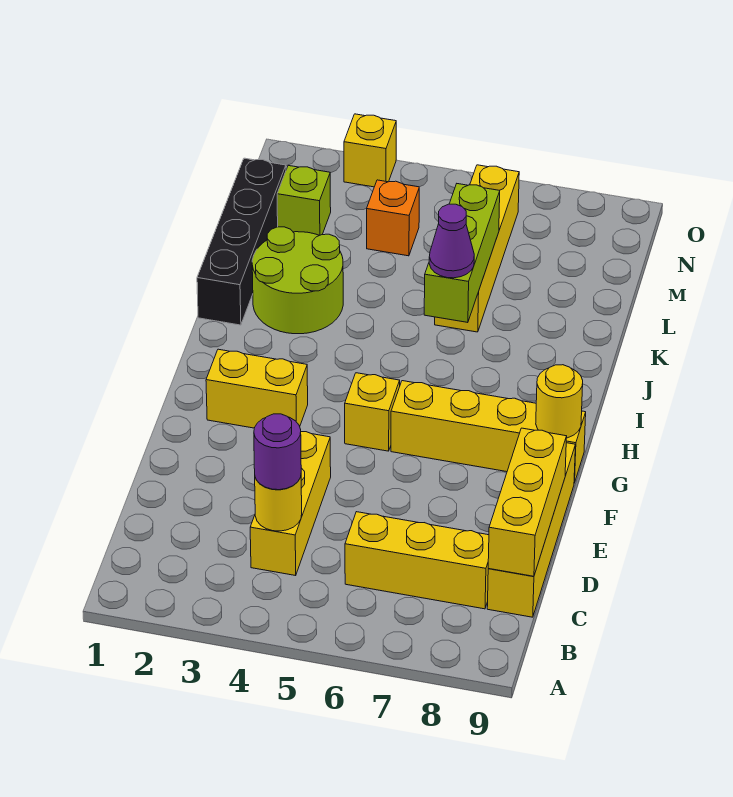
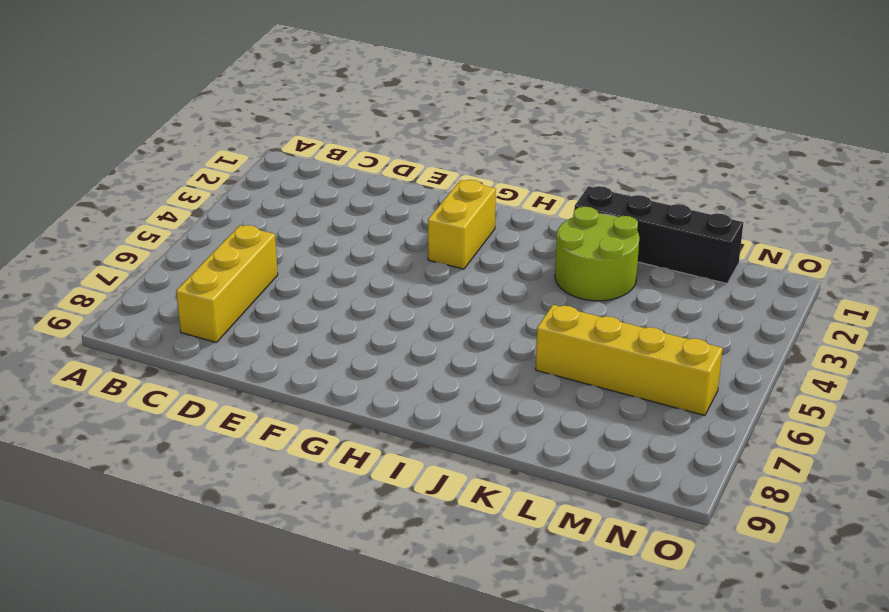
none -> yellow 1x3 brick [250,432,331,576]
none -> yellow 1x4 brick [487,443,575,617]
none -> yellow 1x1 brick [345,373,400,451]

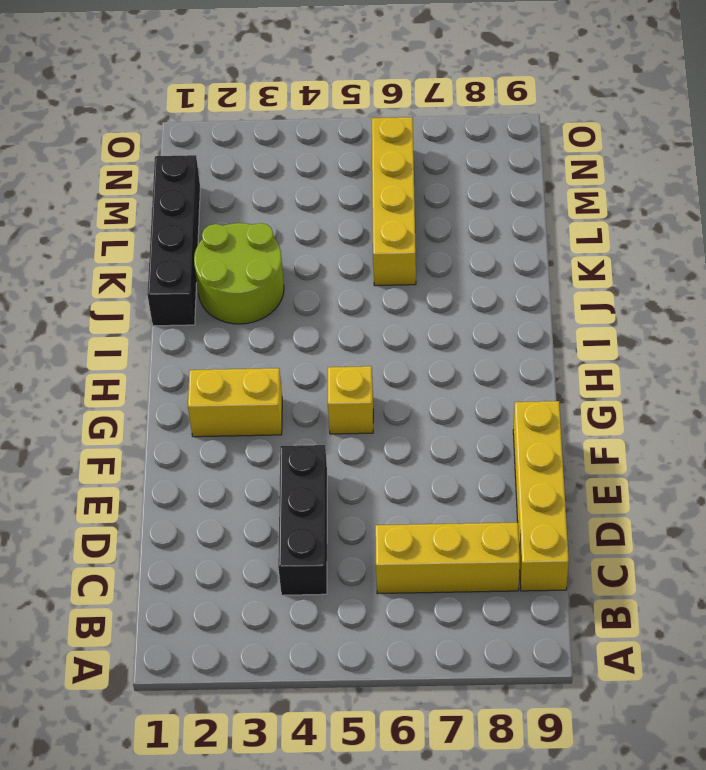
black 1x3 brick [278,445,327,595] -> yellow 1x3 brick [250,432,331,576]
none -> yellow 1x4 brick [391,381,586,483]
none -> lime 1x1 brick [277,166,331,235]
none -> orange 1x1 brick [367,180,419,256]

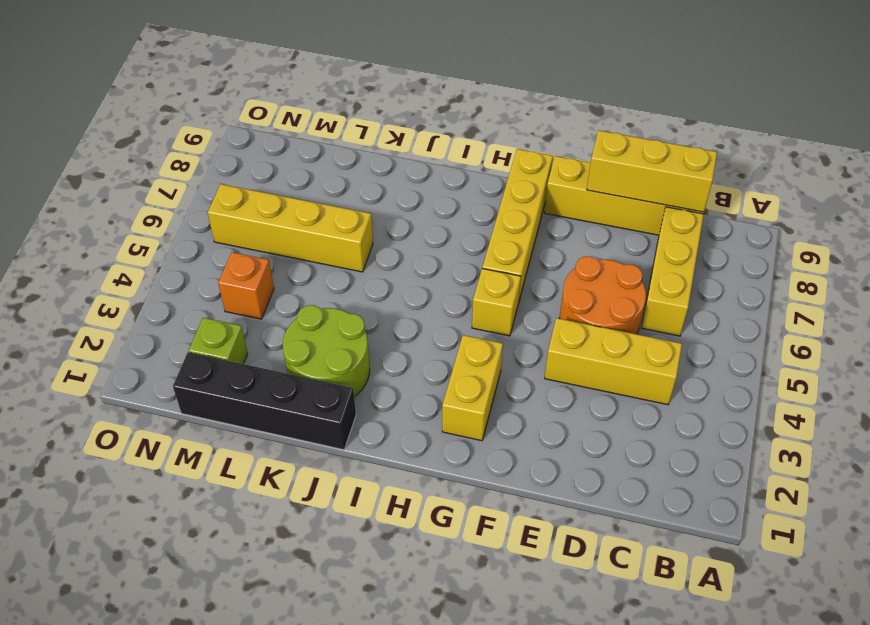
orange 2x2 round brick [560,257,646,334] -> none
none -> yellow 1x1 brick [344,114,396,187]
none -> yellow 1x1 round brick [255,477,302,531]
none -> yellow 1x1 round brick [536,365,583,438]

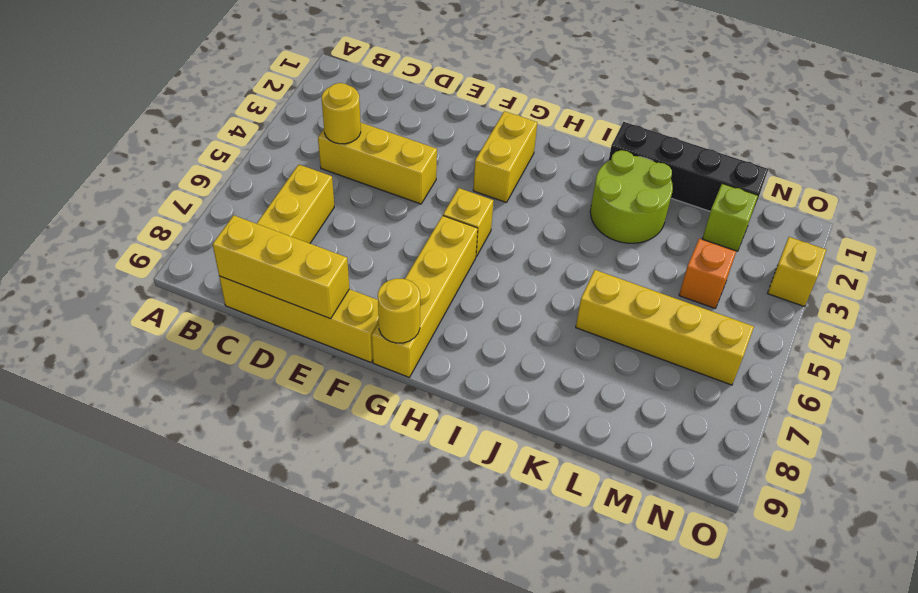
none -> lime 1x3 brick [424,184,500,323]
none -> purple 1x1 round brick [254,414,301,490]
none -> purple 1x1 cone [429,204,474,278]

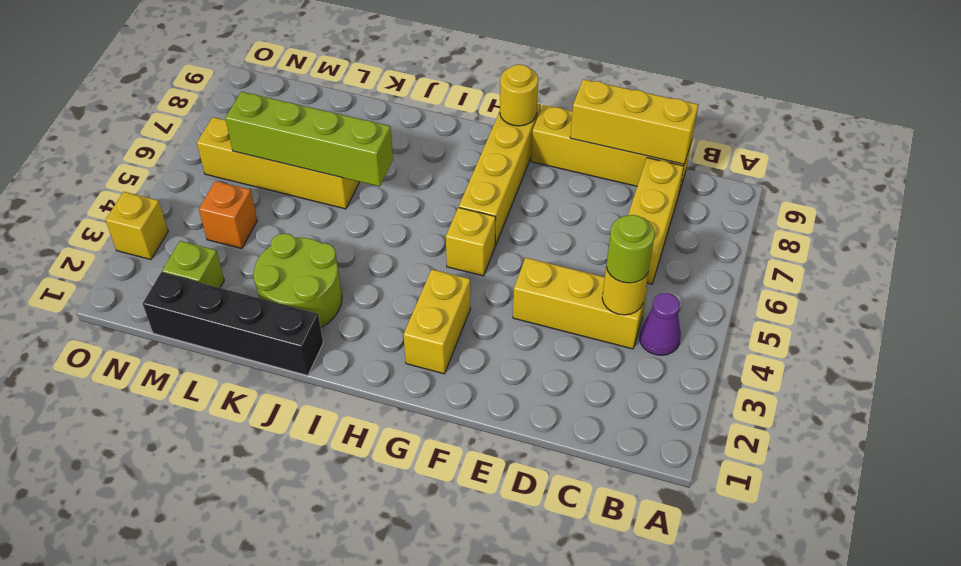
purple 1x1 cone [639,293,681,355] -> purple 1x1 cone moved to [429,204,474,278]
lime 1x1 round brick [606,215,655,283] -> purple 1x1 round brick [254,414,301,490]
lime 1x4 brick [225,92,393,187] -> lime 1x3 brick [424,184,500,323]

